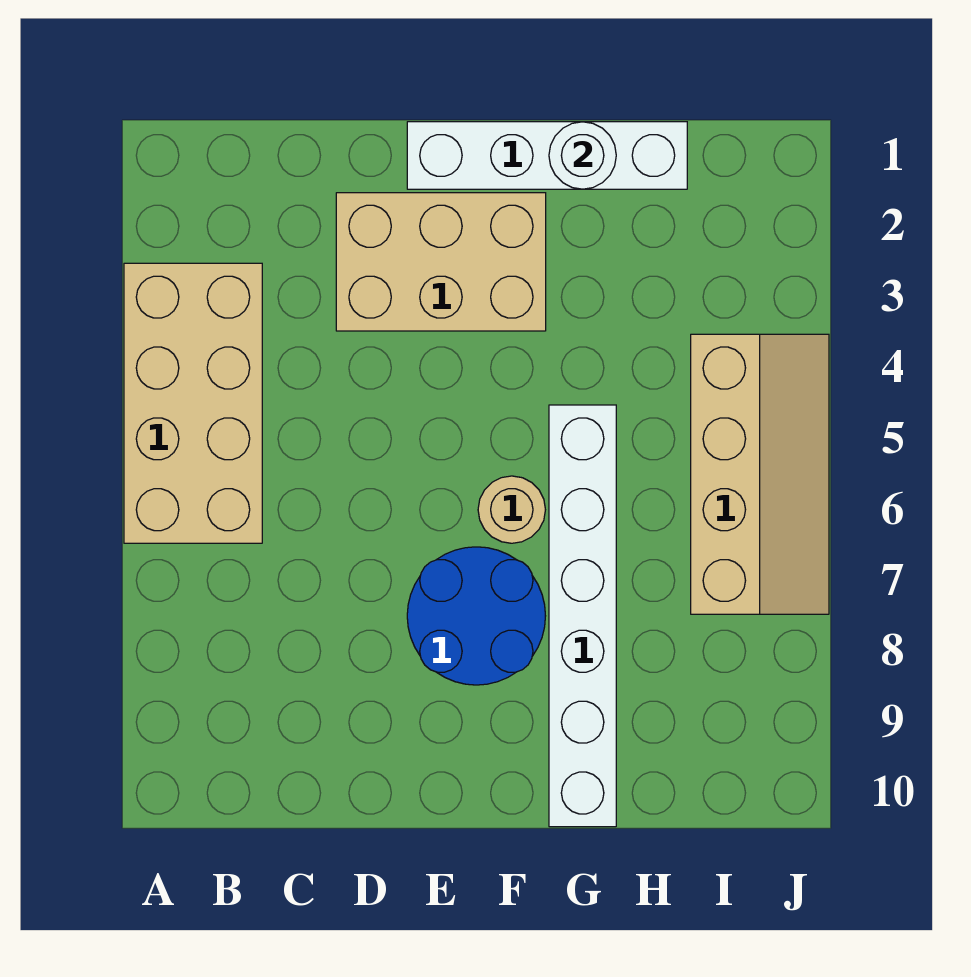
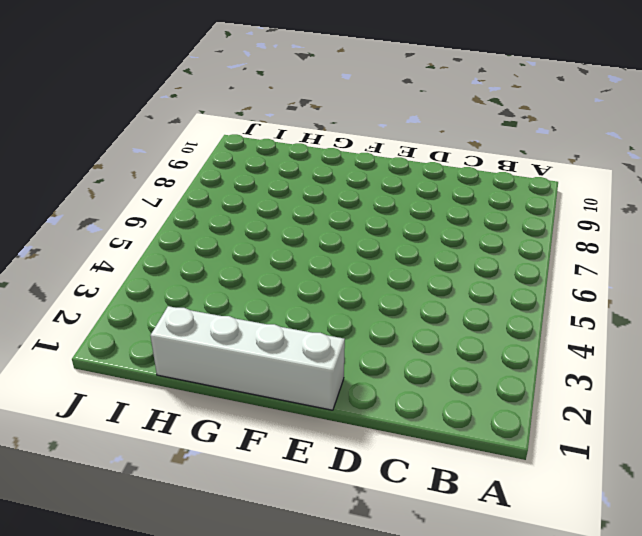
none -> tan 2x4 brick [124,263,262,543]
none -> tan 2x3 brick [336,193,546,331]

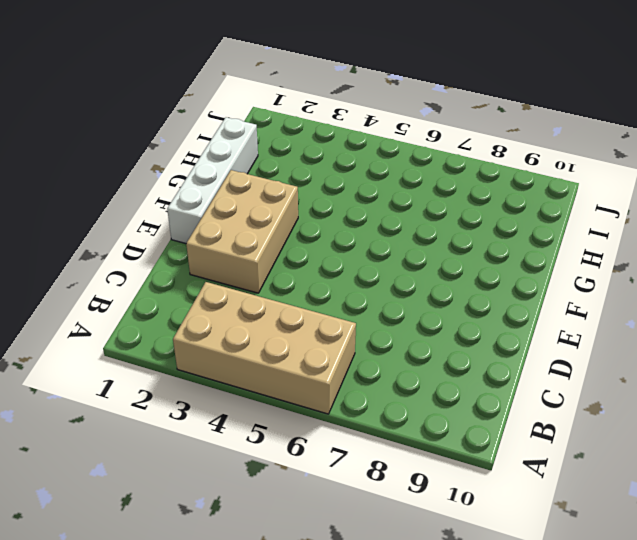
none -> blue 2x2 round brick [407,547,545,685]
none -> tan 1x1 round brick [478,476,545,543]

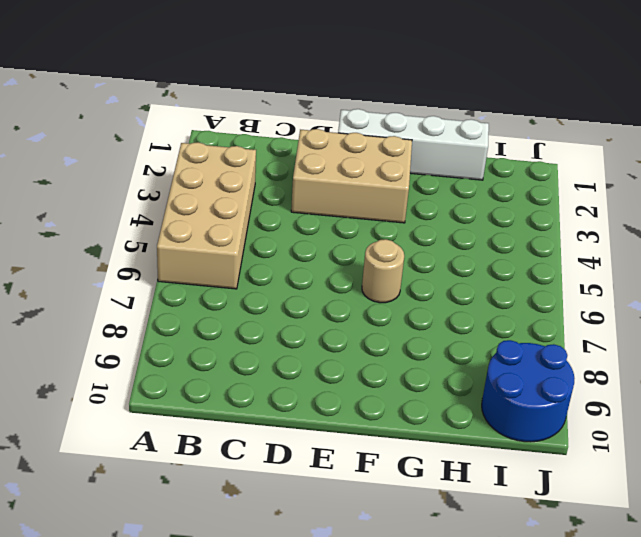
blue 2x2 round brick [482,340,575,442] -> blue 2x2 round brick moved to [407,547,545,685]
none -> white 1x6 brick [549,405,616,827]
none -> tan 2x4 slope [691,334,829,614]

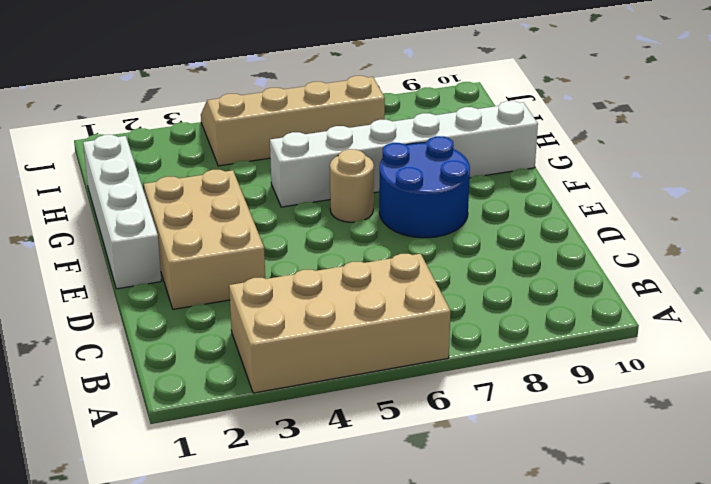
none -> white 1x1 round brick [549,122,616,189]

